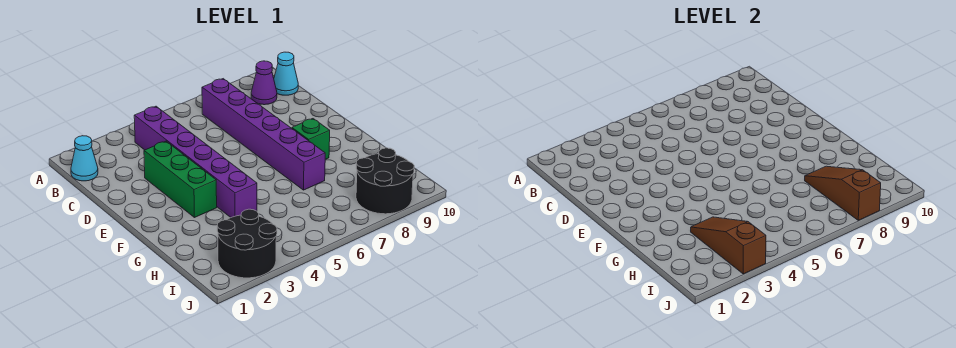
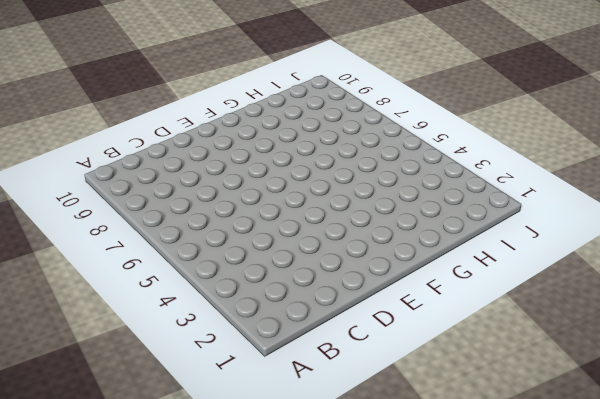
none -> cyan 1x1 cone [71,136,98,181]
none -> purple 1x6 brick [134,106,257,218]

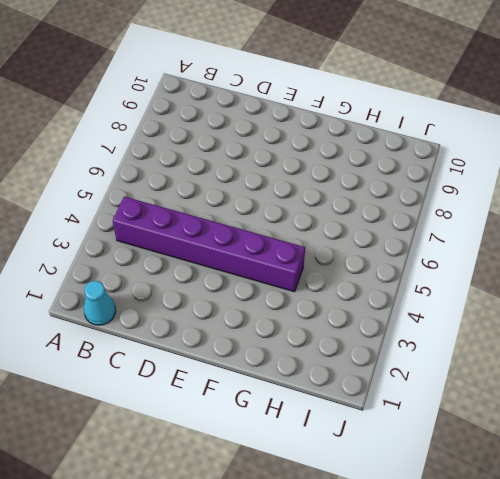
none -> purple 1x6 brick [202,79,325,190]
none -> purple 1x1 cone [251,61,277,105]

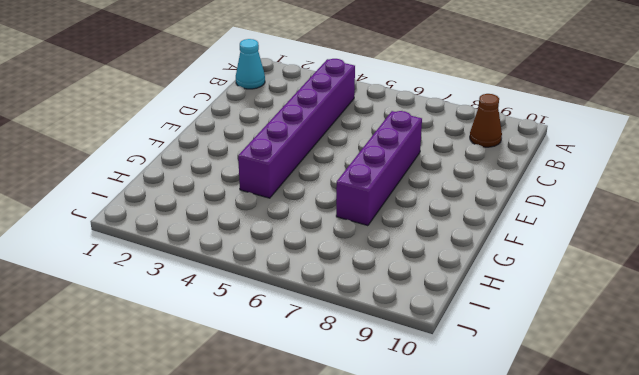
brown 1x1 cone [470,94,502,147] -> purple 1x1 cone [251,61,277,105]
purple 1x4 brick [336,111,422,226] -> purple 1x6 brick [202,79,325,190]
none -> cyan 1x1 cone [274,52,298,95]
none -> green 1x3 brick [144,141,217,218]

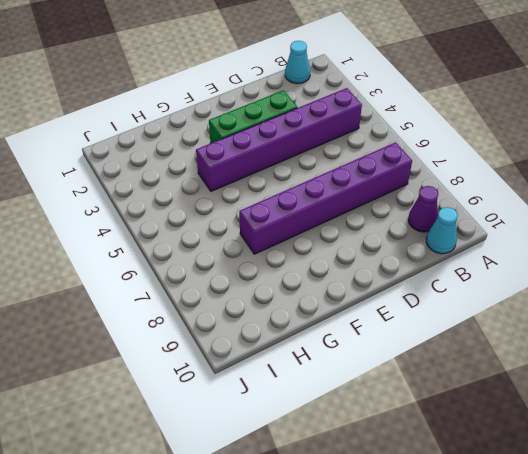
none -> green 1x1 brick [292,119,330,159]
none -> black 2x2 round brick [217,209,277,278]

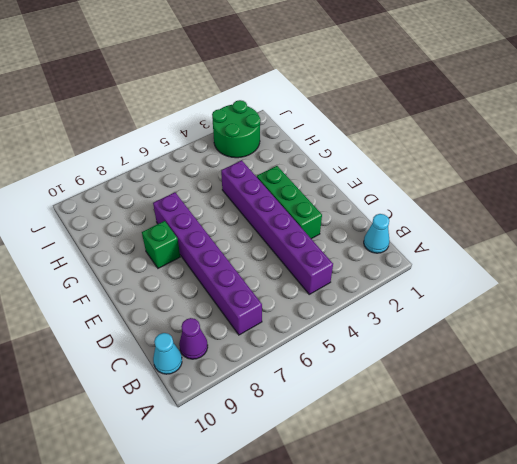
green 2x2 round brick [212,100,260,158] -> black 2x2 round brick [217,209,277,278]
none -> black 2x2 round brick [356,148,414,214]
none -> brown 1x3 slope [691,217,766,274]

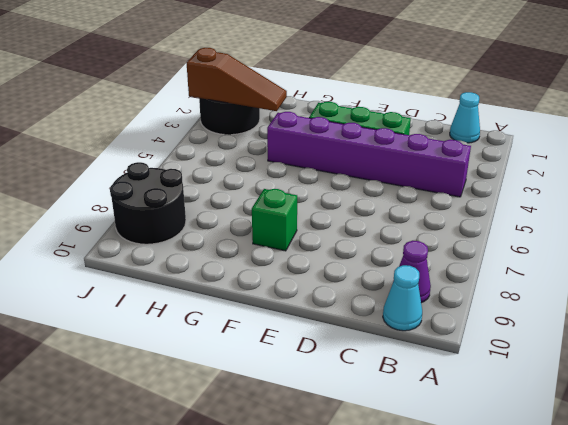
none -> purple 1x6 brick [202,79,325,190]
none -> brown 1x3 slope [805,166,881,220]

